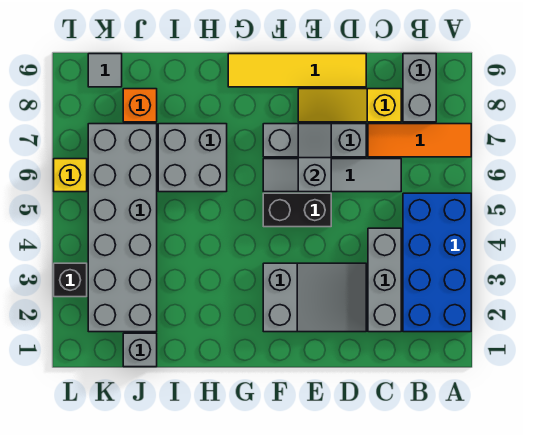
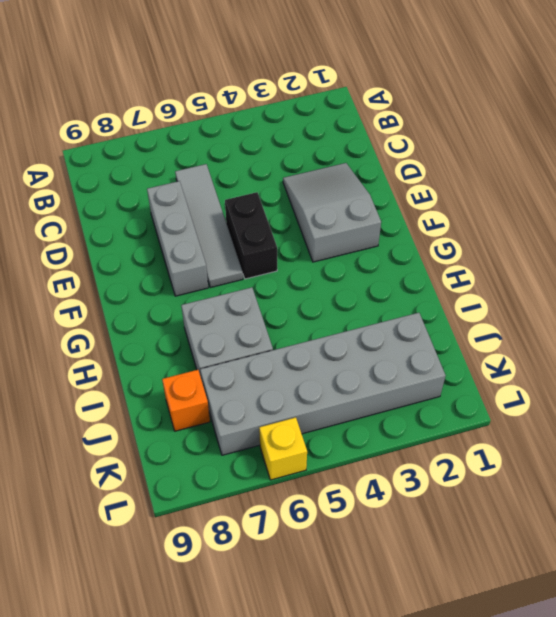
none -> blue 2x4 brick [403,193,471,332]
none -> orange 1x3 tile [368,124,471,157]
none -> grey 1x2 brick [403,54,436,122]

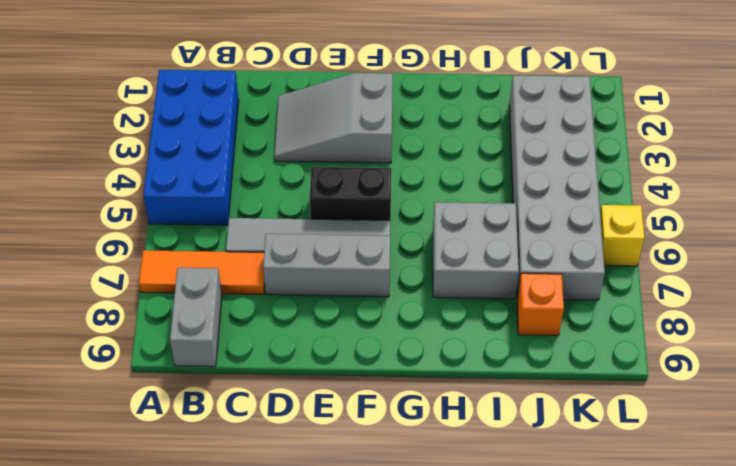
none -> grey 1x3 brick [368,228,401,332]
none -> yellow 1x3 slope [298,89,401,122]
none -> yellow 1x4 tile [228,54,366,87]

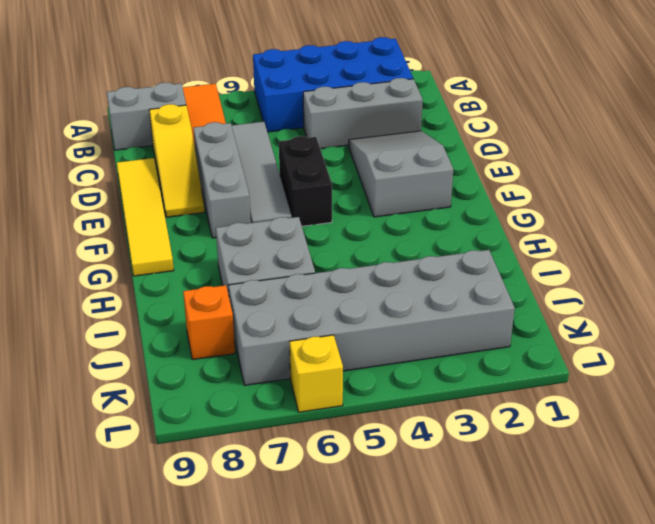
none -> grey 1x1 brick [123,333,157,367]
none -> grey 1x1 tile [88,54,122,87]
none -> black 1x1 brick [54,263,87,297]

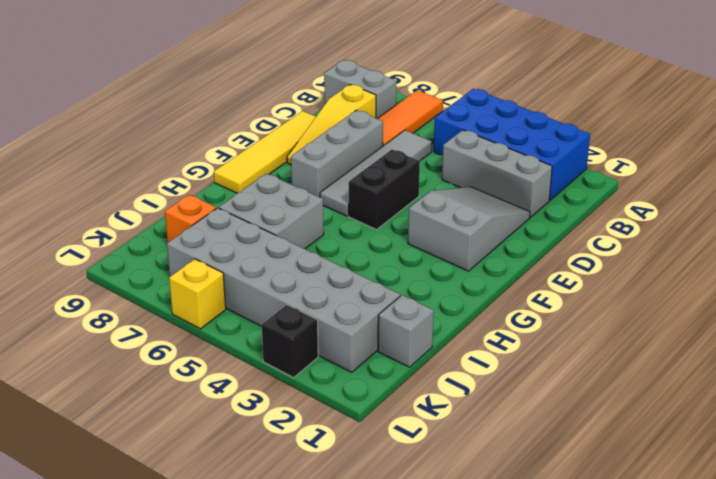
none -> grey 1x1 tile [88,54,122,87]
none -> grey 1x2 slope [298,124,331,192]

